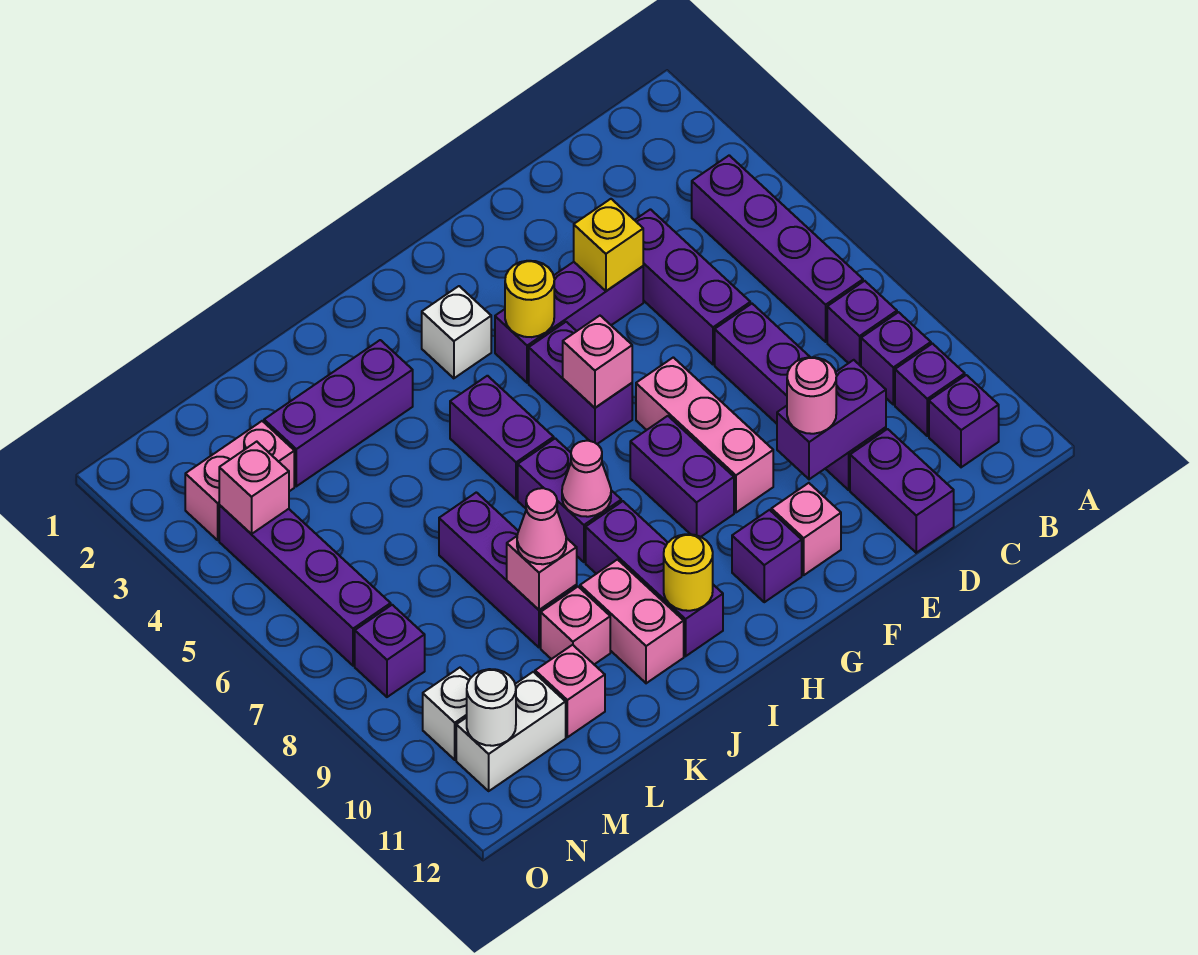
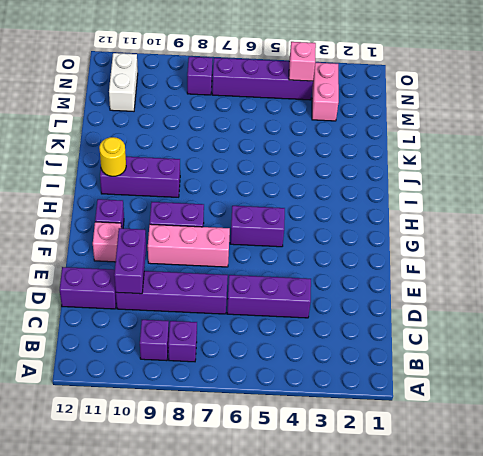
none -> purple 1x4 brick [692,155,863,342]
none -> purple 1x1 brick [895,344,965,436]
none -> purple 1x1 brick [929,375,999,467]
none -> purple 1x3 brick [495,262,643,383]

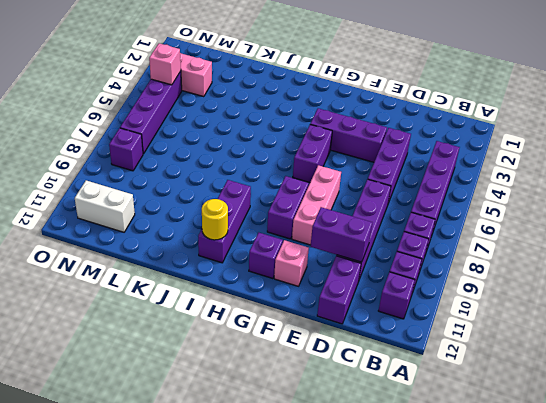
none -> white 1x1 brick [422,286,491,378]
none -> purple 1x2 brick [450,376,554,499]
none -> purple 1x2 brick [518,438,621,562]
none -> purple 1x3 brick [264,340,413,486]

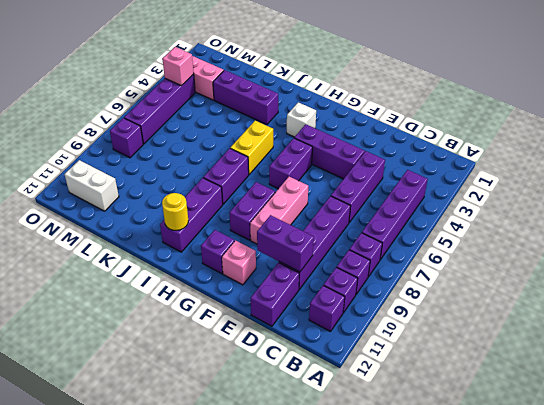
yellow 1x2 brick [230,121,273,174] -> purple 1x2 brick [450,376,554,499]
none -> pink 1x2 brick [580,560,684,683]
none -> purple 1x3 brick [439,492,577,647]
none -> pink 1x1 brick [541,587,610,664]
none -> pink 1x1 brick [535,645,605,737]

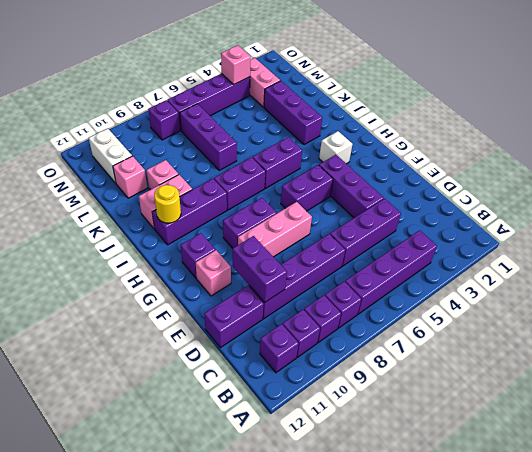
purple 1x3 brick [180,104,237,170] -> purple 1x3 brick turned to [439,492,577,647]
none -> white 1x1 brick [423,668,471,760]
none -> yellow 1x1 brick [574,199,643,291]
none -> yellow 1x1 round brick [505,261,554,337]
none -> pink 1x1 brick [563,316,632,408]

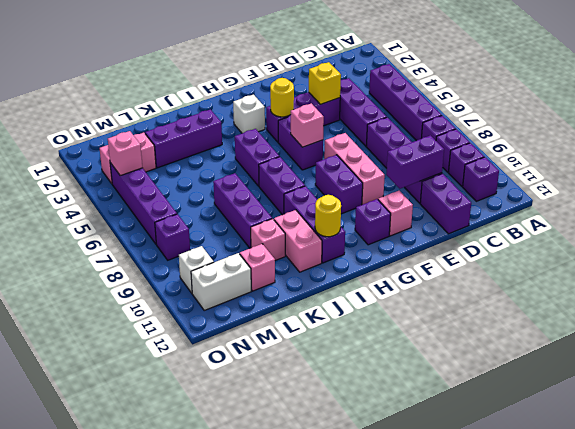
none -> pink 1x1 cone [562,441,611,517]
none -> pink 1x1 brick [507,536,577,610]
none -> white 1x1 round brick [467,669,516,746]
none -> pink 1x1 round brick [787,357,836,434]

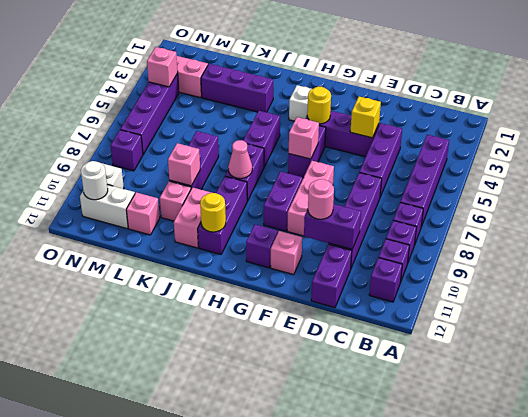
none -> pink 1x1 cone [517,488,566,564]

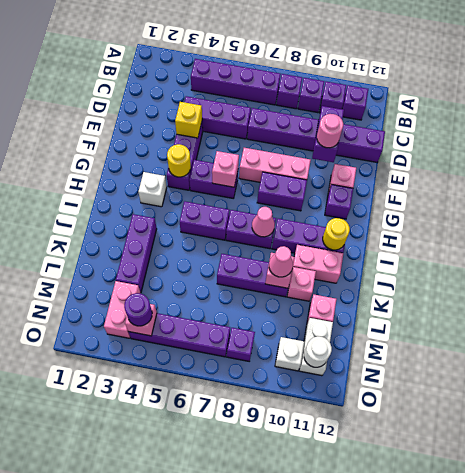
purple 1x1 round brick [124,293,152,326] -> none

